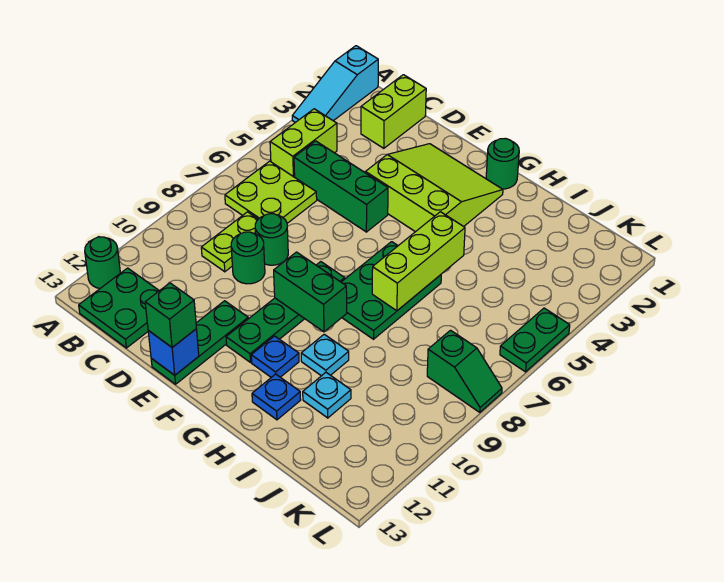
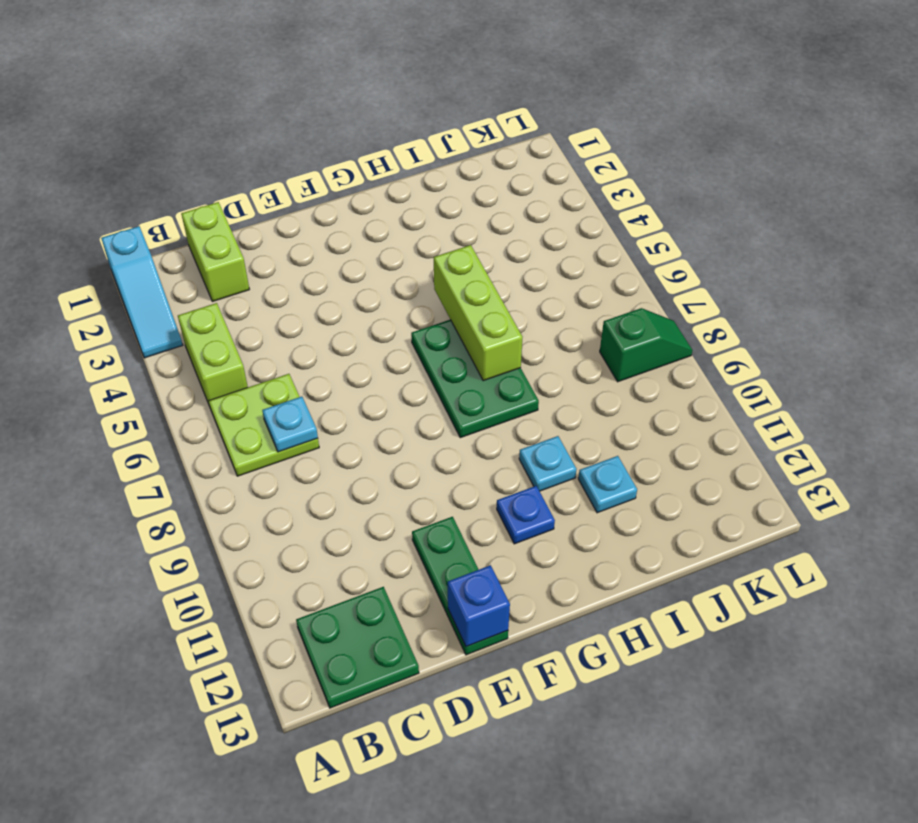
cyan 1x1 plate [262,397,318,452] -> none
none -> green 1x1 round brick [85,237,120,288]
none -> green 1x3 brick [294,141,388,232]
none -> lime 1x2 plate [201,212,258,272]

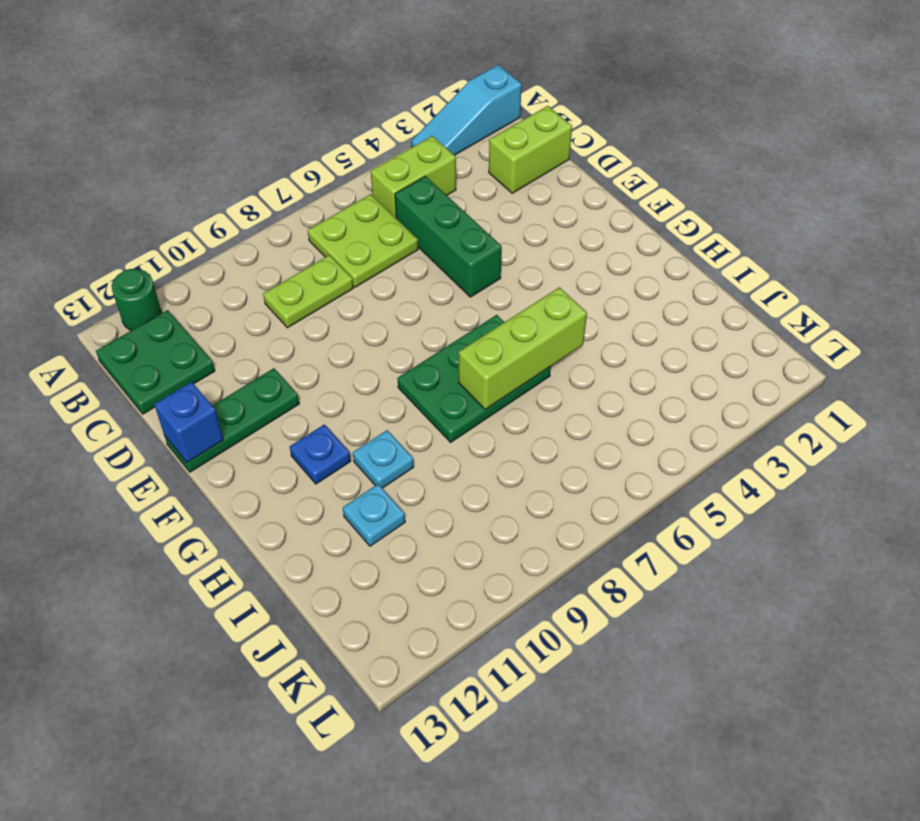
none -> green 1x1 round brick [255,214,288,265]
none -> green 1x1 round brick [231,232,265,284]
none -> lime 3x3 slope [365,144,503,232]

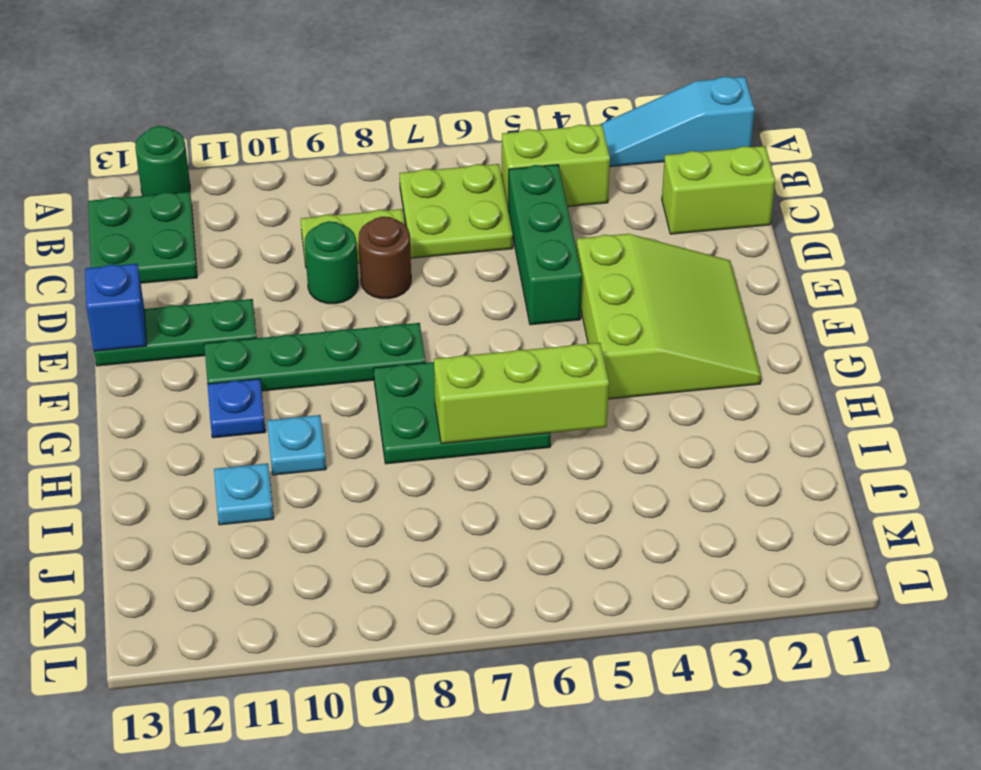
brown 1x1 round brick [359,216,411,299] -> green 1x1 round brick [255,214,288,265]
none -> green 1x1 round brick [486,138,519,189]
none -> blue 1x1 plate [252,374,301,420]
none -> green 1x2 slope [427,330,502,412]

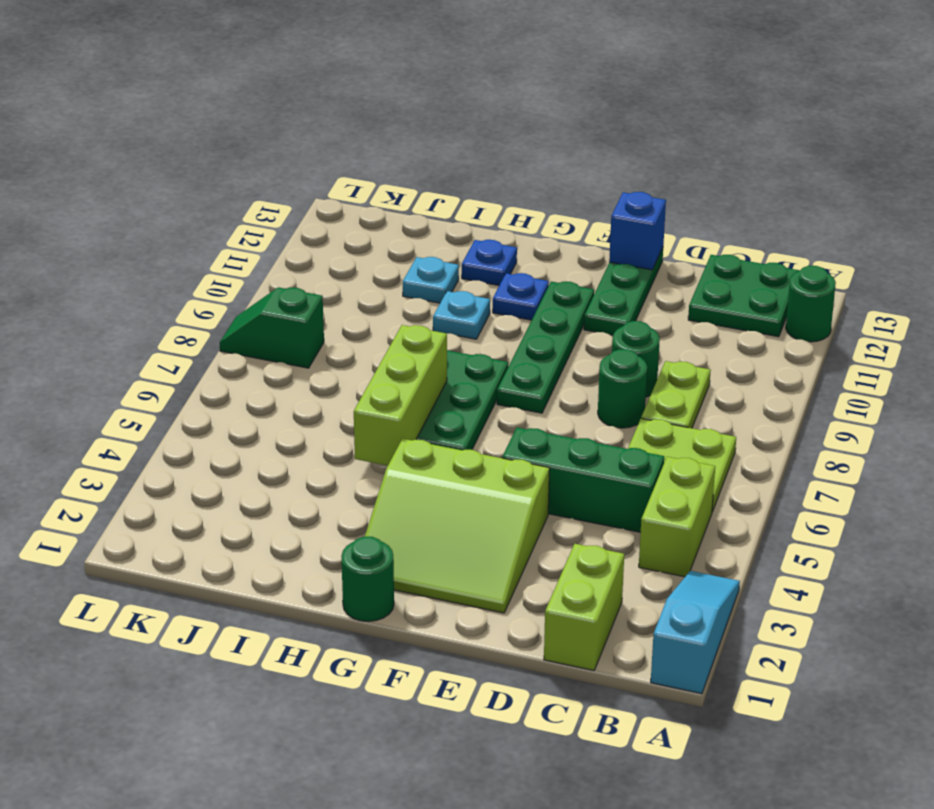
none -> green 1x2 plate [500,308,570,372]
none -> green 1x2 brick [274,252,347,332]
none -> green 1x1 brick [145,283,196,347]

